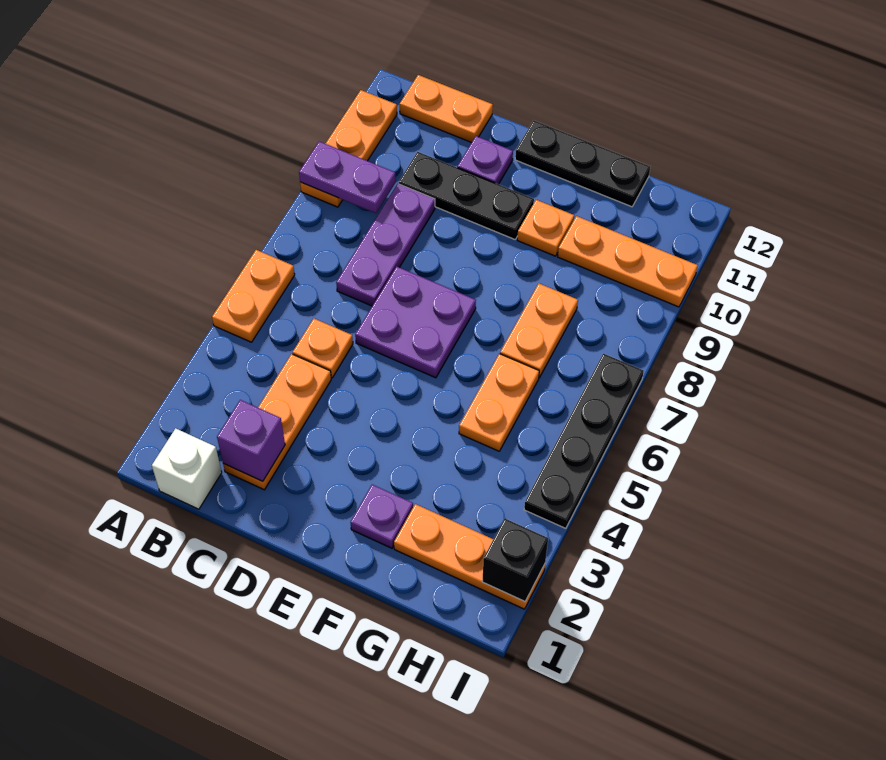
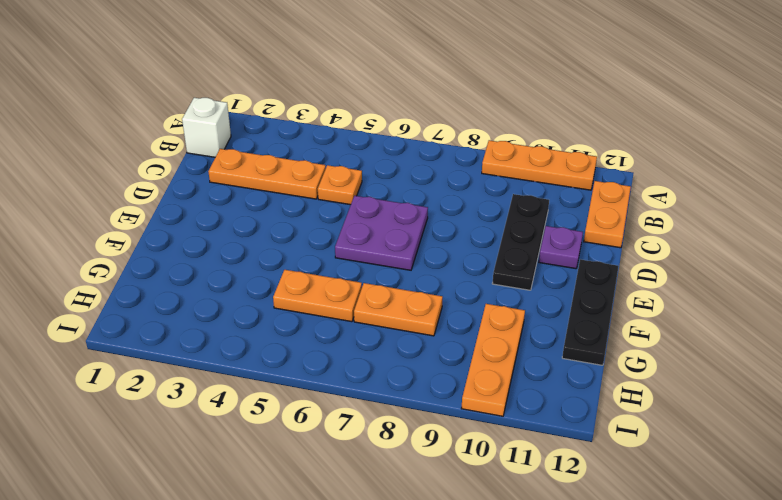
none -> orange 1x2 plate [212,250,295,342]
none -> purple 1x3 plate [336,184,435,306]
none -> purple 1x1 plate [351,485,413,548]

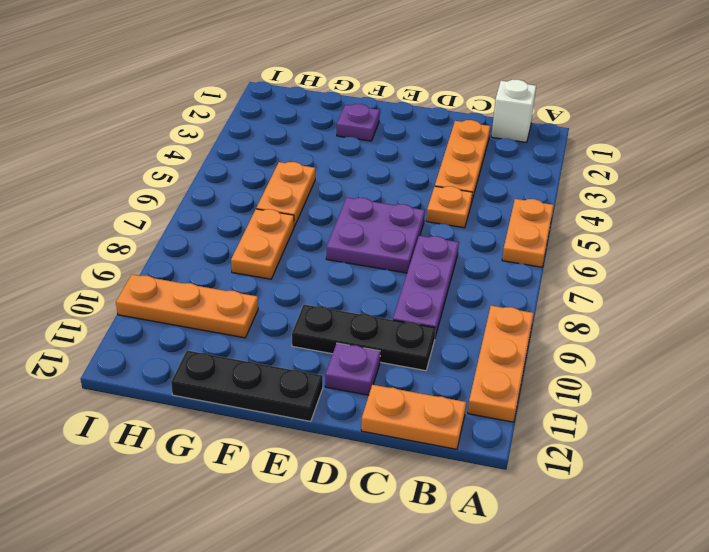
none -> orange 1x1 plate [517,200,574,256]
none -> orange 1x3 plate [394,504,545,609]
none -> black 1x4 plate [524,354,644,528]

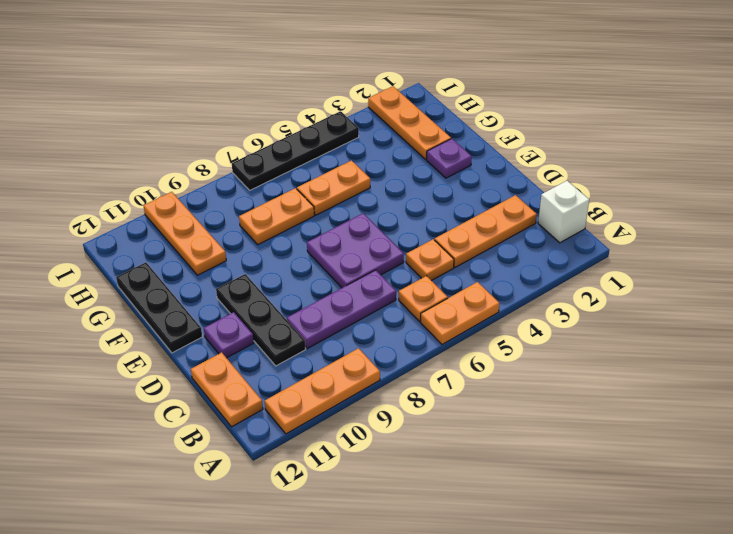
orange 1x1 plate [399,276,448,321] -> orange 1x1 plate moved to [517,200,574,256]
none -> purple 1x2 plate [299,141,396,213]
none -> purple 1x1 brick [217,400,285,481]
none -> black 1x1 brick [482,519,548,602]

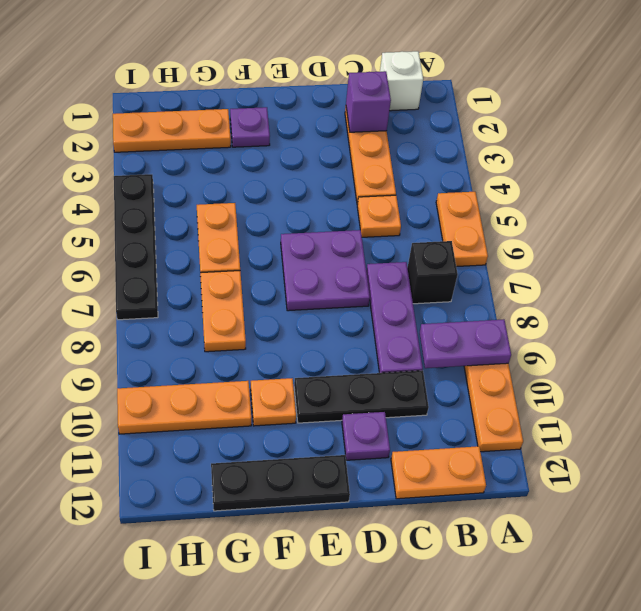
black 1x1 brick [407,241,458,304] -> black 1x1 brick moved to [482,519,548,602]

